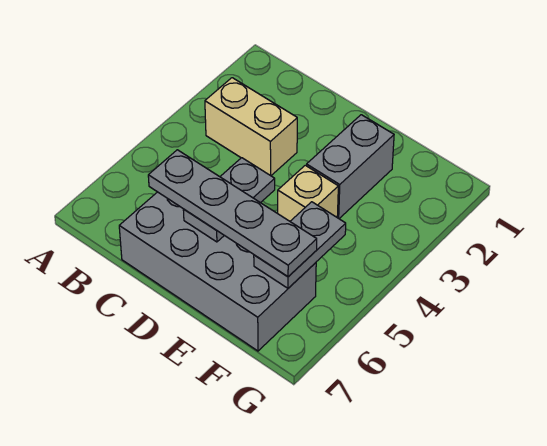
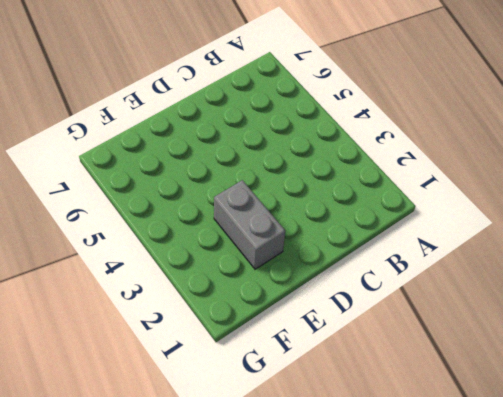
none -> tan 1x2 brick [205,78,297,176]
none -> grey 2x4 brick [119,192,316,351]

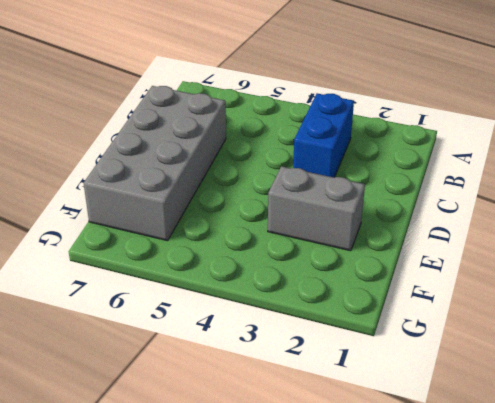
blue 1x2 brick [293,93,354,177] -> tan 1x2 brick [205,78,297,176]
none -> tan 1x1 brick [278,165,338,221]
none -> grey 1x2 plate [183,158,275,242]

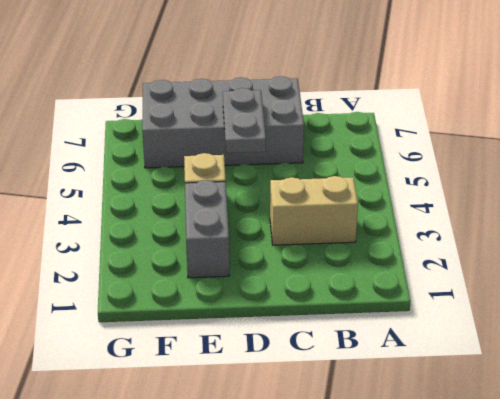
none -> grey 1x2 plate [254,202,346,288]
none -> grey 1x4 plate [148,150,317,277]

